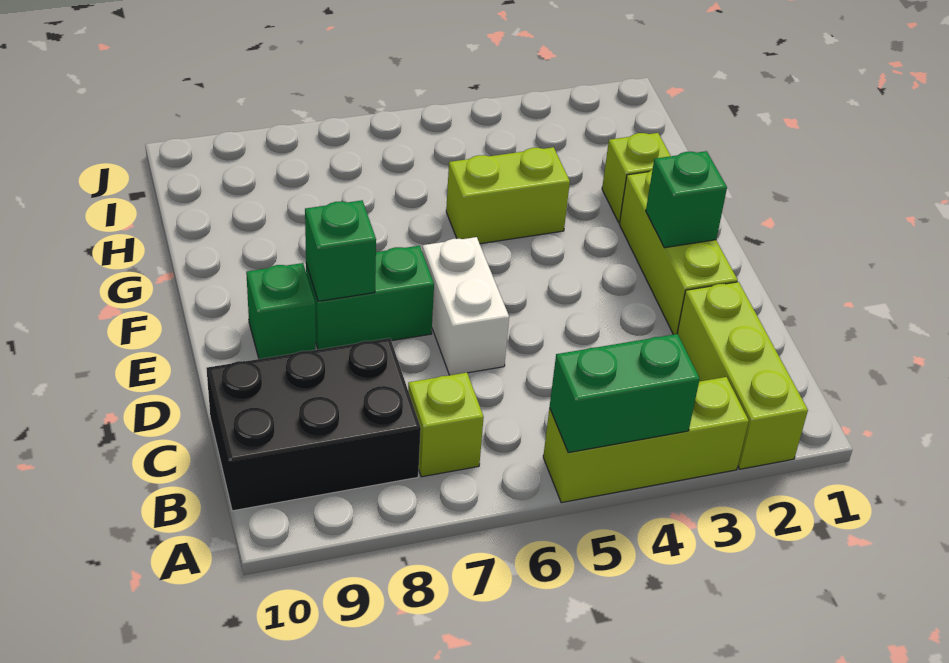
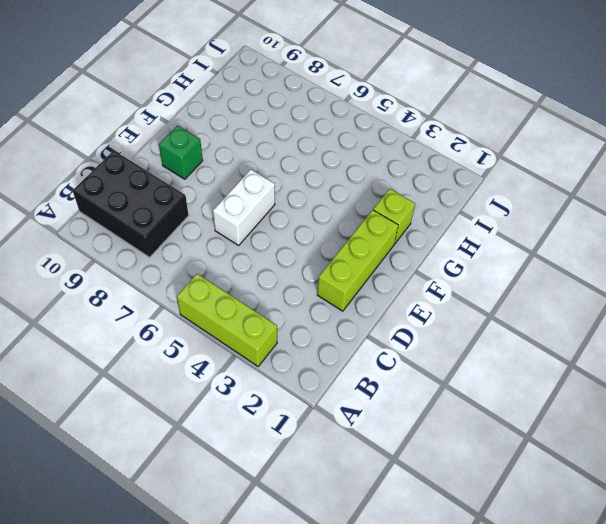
none -> lime 1x3 brick [677,282,808,469]
none -> lime 1x1 brick [408,373,484,477]
none -> green 1x2 brick [306,246,434,349]

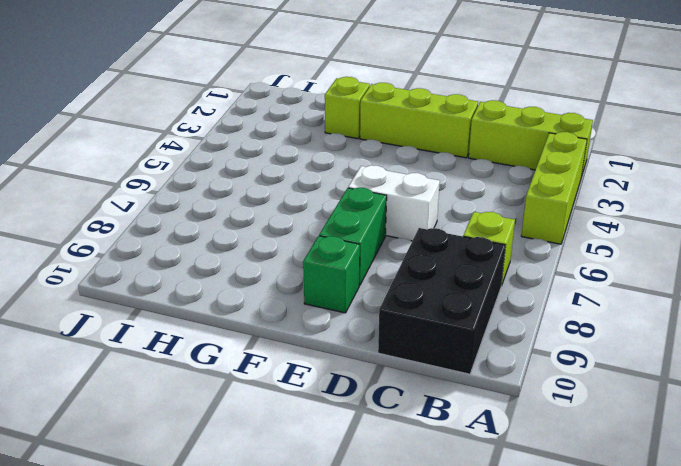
none -> lime 1x2 brick [446,147,570,244]
none -> green 1x2 brick [550,334,700,453]
none -> green 1x1 brick [646,151,727,248]

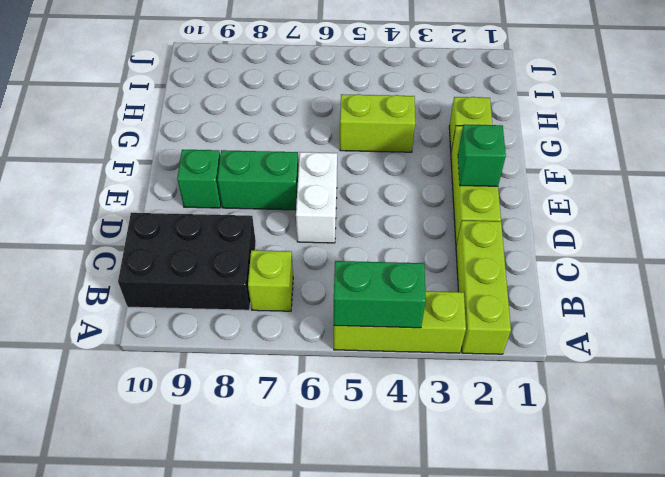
none -> green 1x1 brick [305,200,376,301]

